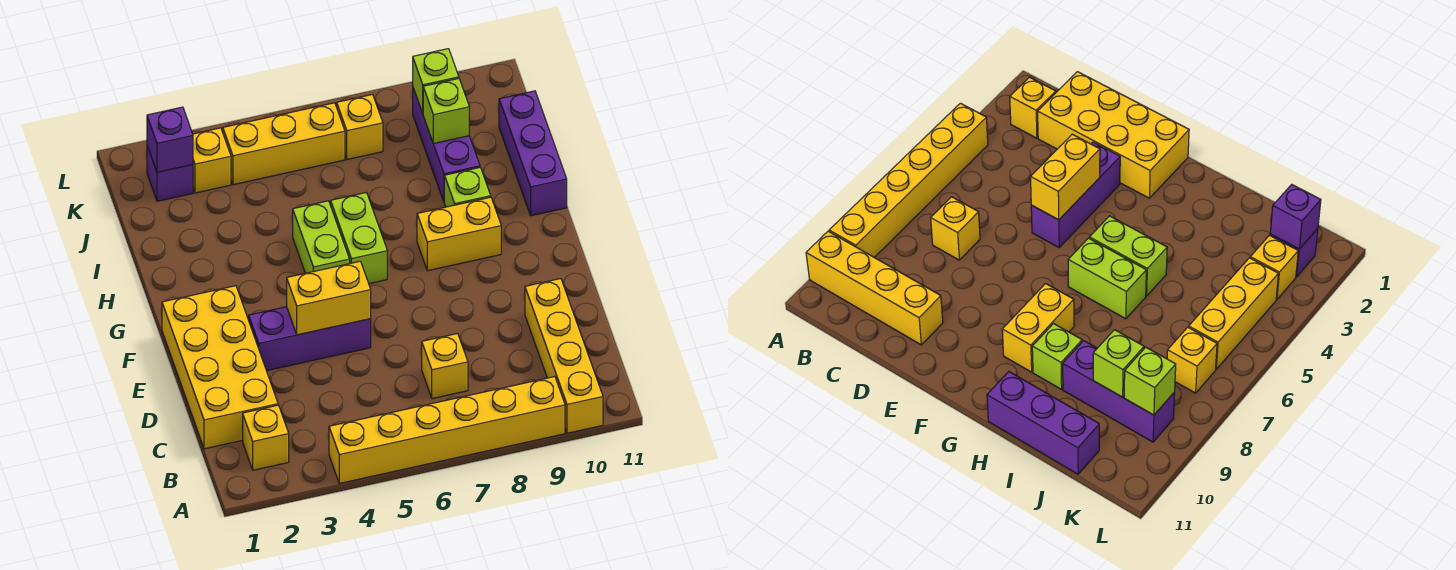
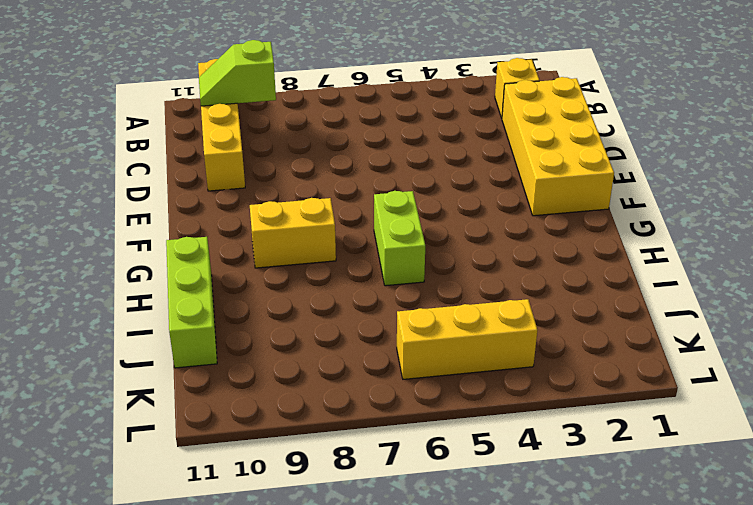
lime 1x2 slope [199,40,276,106] -> none
lime 1x3 brick [166,237,217,368] -> purple 1x3 brick [499,91,567,216]
none -> yellow 1x6 brick [329,377,565,483]
none -> yellow 1x1 brick [422,334,468,399]
none -> purple 1x3 brick [249,307,371,371]

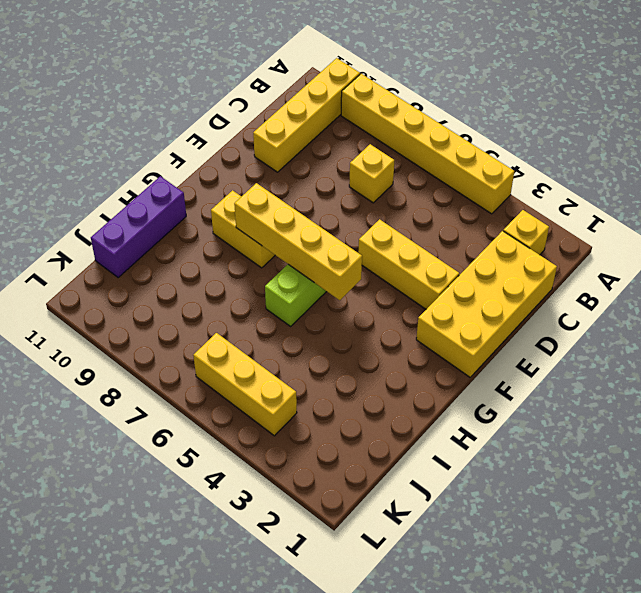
yellow 1x3 brick [358,219,459,309] -> purple 1x3 brick [249,307,371,371]
yellow 1x4 brick [234,183,362,300] -> none
none -> lime 1x2 brick [293,201,350,273]
none -> lime 1x1 brick [444,168,491,207]
none -> purple 1x3 brick [413,88,480,201]

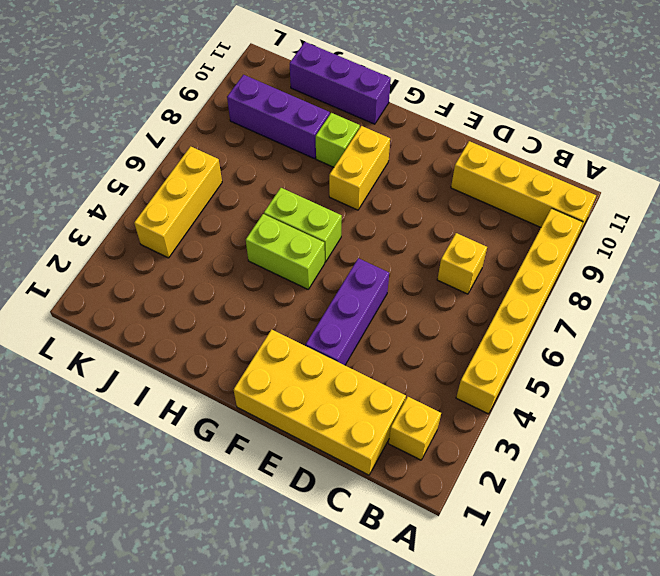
none -> purple 1x1 brick [147,146,193,201]
none -> yellow 1x1 brick [193,128,231,193]
none -> yellow 1x1 brick [337,94,383,160]

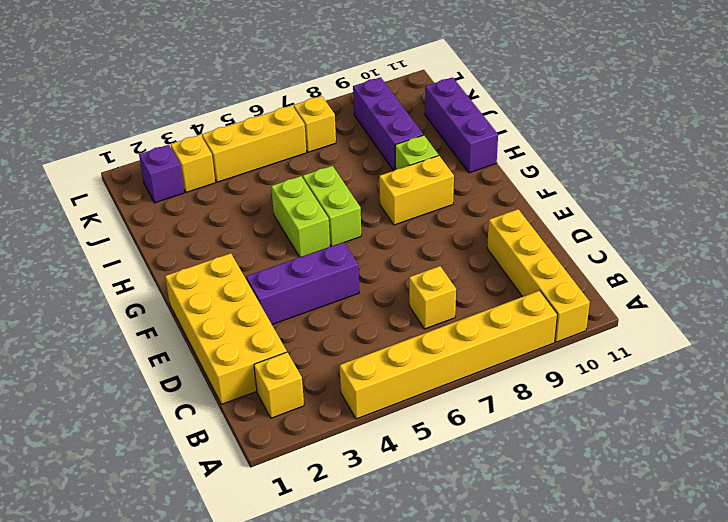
none -> yellow 1x2 brick [287,261,371,335]
none -> lime 1x1 brick [423,79,469,144]
none -> purple 1x1 brick [147,107,193,172]

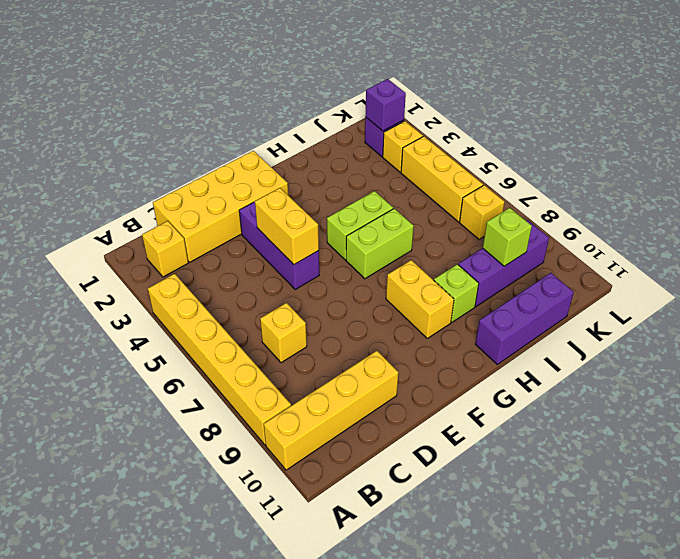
none -> lime 1x1 brick [413,49,459,113]

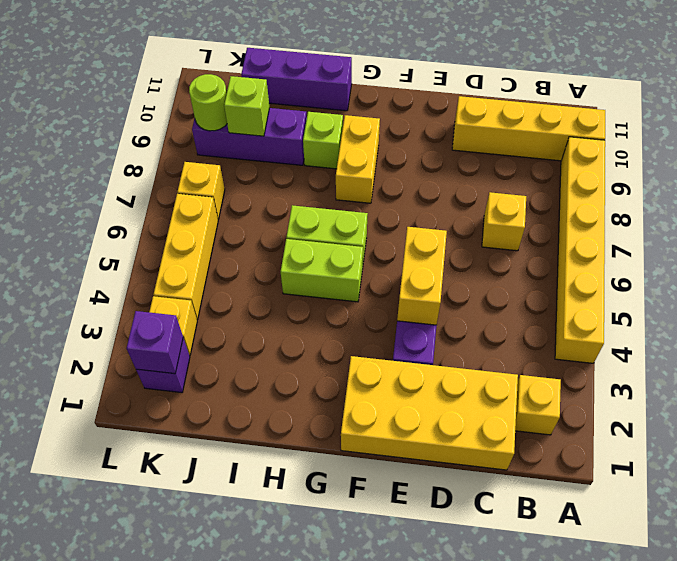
lime 1x1 round brick [189,74,227,131] -> lime 1x1 brick [413,49,459,113]

